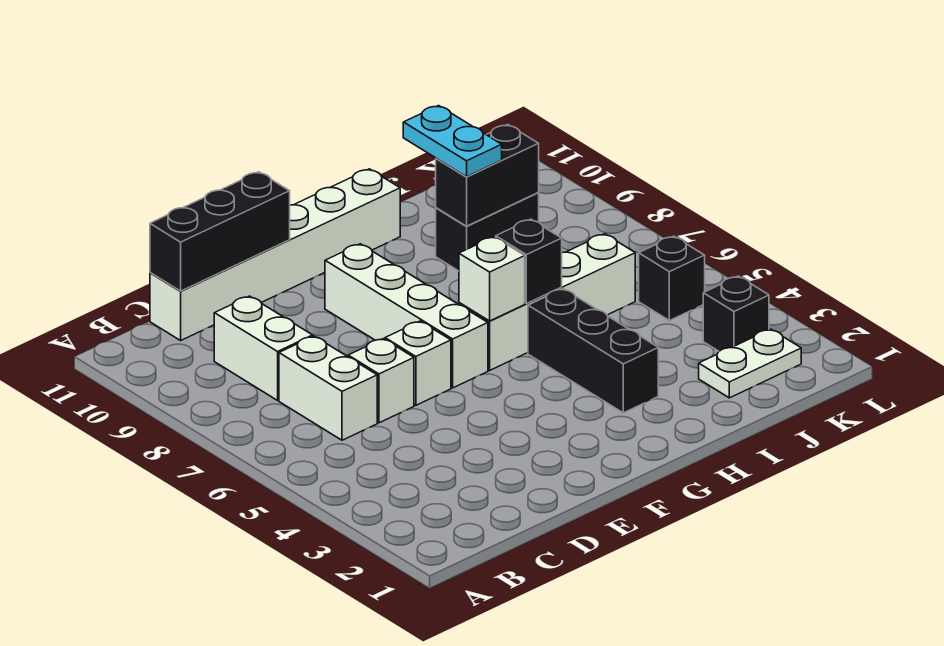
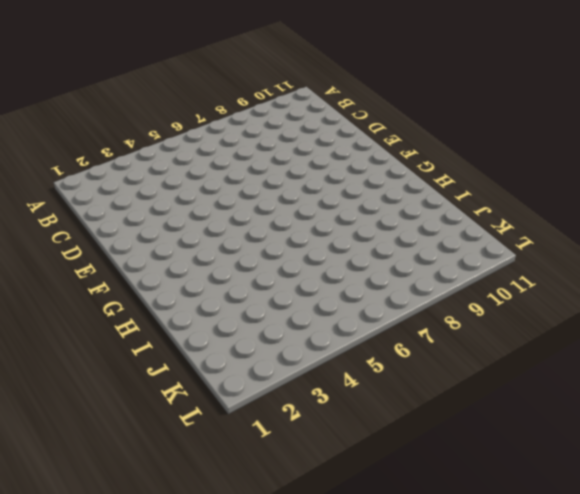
none -> white 1x2 brick [279,336,377,440]
none -> white 1x2 brick [214,296,313,400]
none -> white 1x6 brick [150,169,400,340]

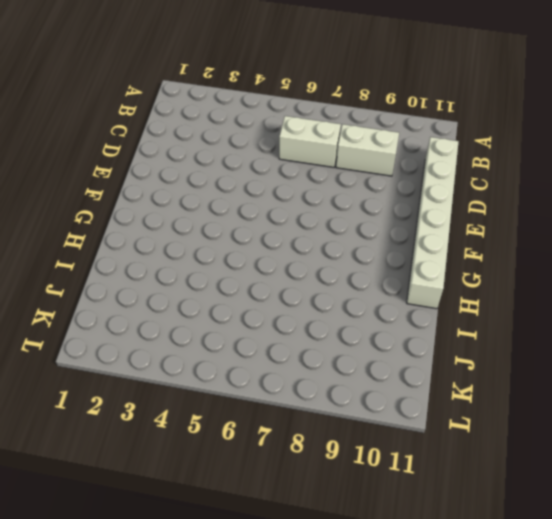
none -> white 1x1 brick [348,339,414,423]
none -> white 1x1 brick [385,321,451,405]
none -> white 1x4 brick [325,244,488,388]

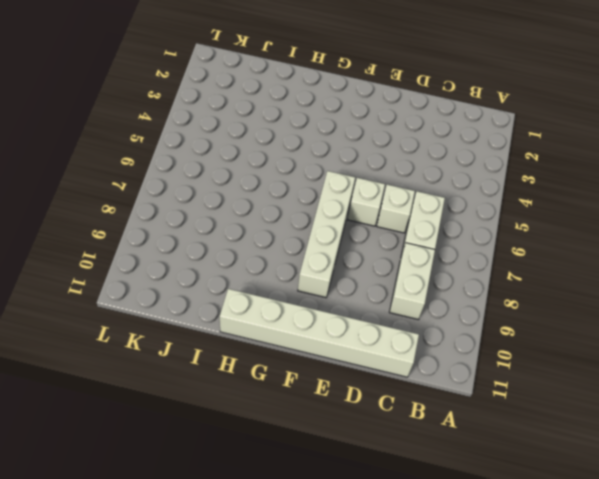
none -> white 1x4 brick [459,234,635,370]
none -> black 1x3 brick [528,289,658,413]
none -> black 1x2 brick [436,193,539,271]

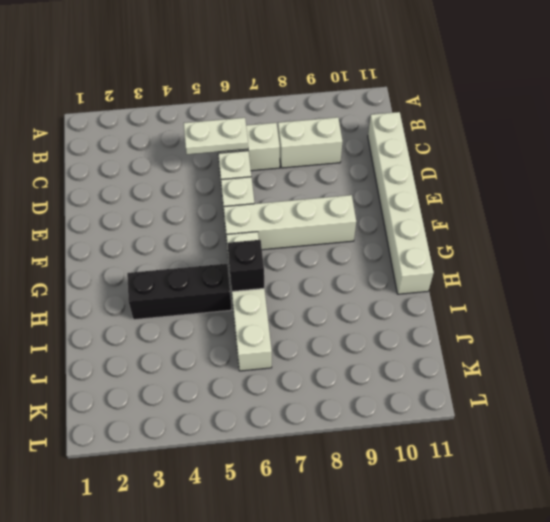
white 1x2 plate [184,118,248,155] -> white 1x2 plate turned to [699,329,801,398]
none -> black 1x2 brick [436,193,539,271]
none -> black 1x1 brick [703,276,769,351]
none -> black 1x1 brick [639,236,705,321]

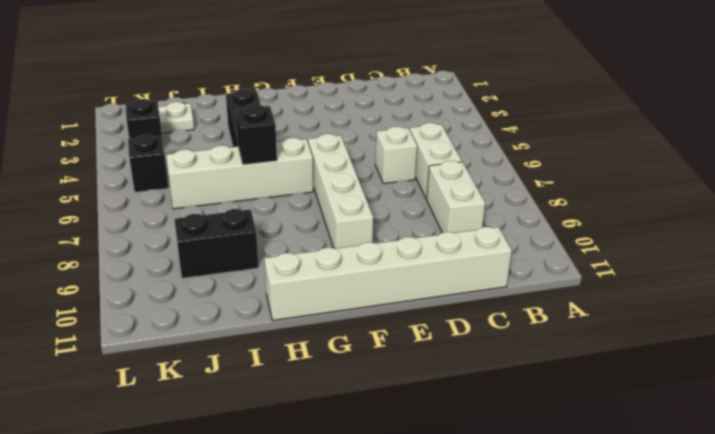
none -> white 1x1 brick [385,321,451,405]
none -> black 1x3 brick [150,172,290,291]
none -> white 1x1 brick [459,237,525,321]

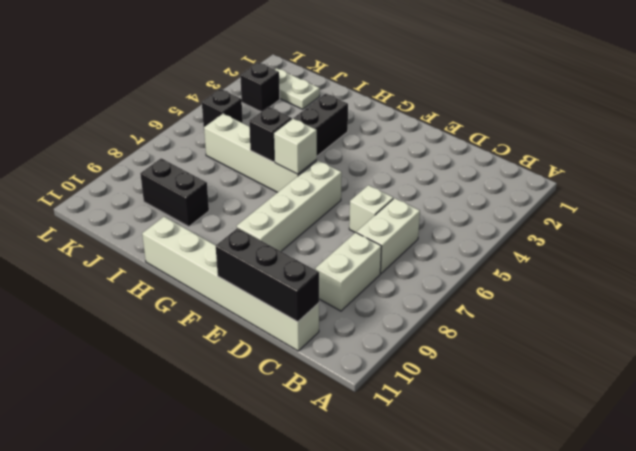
none -> white 1x1 brick [385,321,451,405]
none -> black 1x2 brick [436,124,539,226]
none -> cyan 1x2 plate [403,106,502,177]

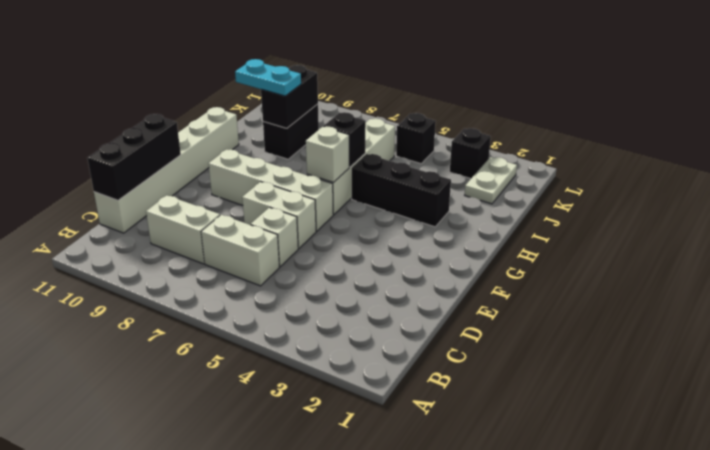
white 1x2 brick [242,182,316,249] -> white 1x1 brick [385,321,451,405]

